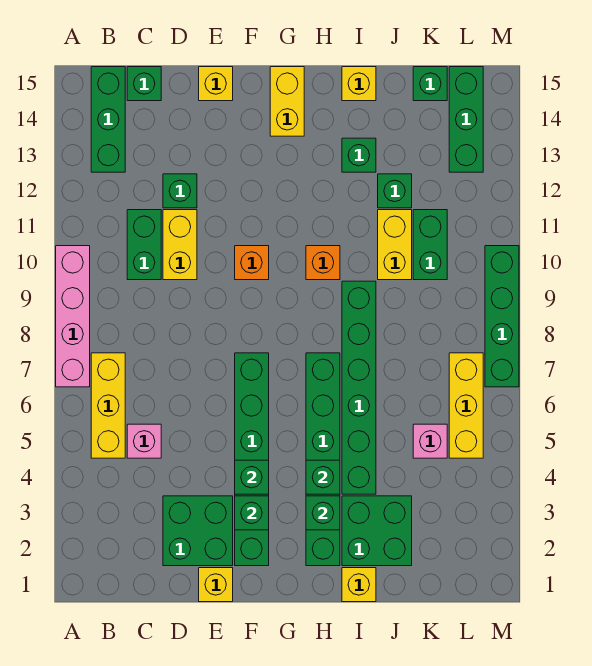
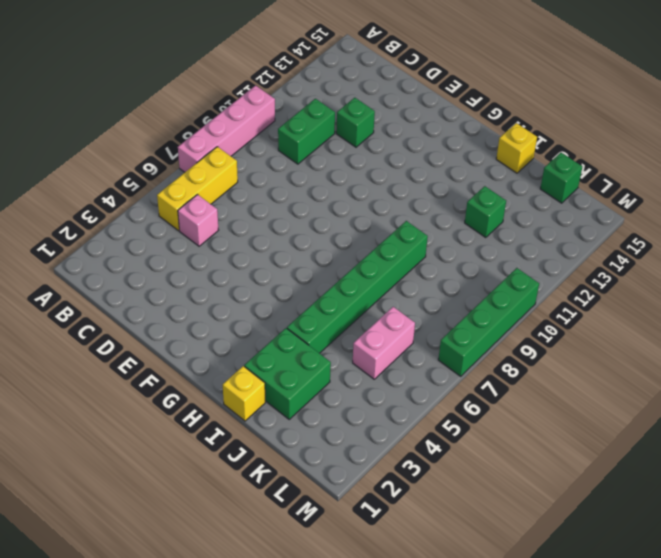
pink 1x2 brick [353,307,415,379] -> pink 1x1 brick [413,424,447,458]
none -> green 1x3 brick [91,67,125,172]
none -> green 1x1 brick [127,67,161,101]
none -> green 2x2 brick [163,496,233,566]
none -> yellow 1x2 brick [163,210,197,280]

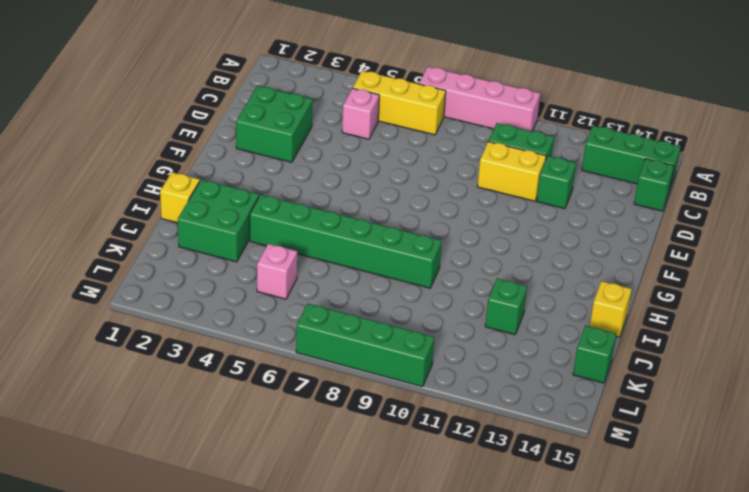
none -> yellow 1x1 brick [199,568,233,602]
none -> yellow 1x1 brick [199,67,233,101]
none -> green 1x6 brick [235,353,269,566]
none -> orange 1x1 brick [235,246,269,280]

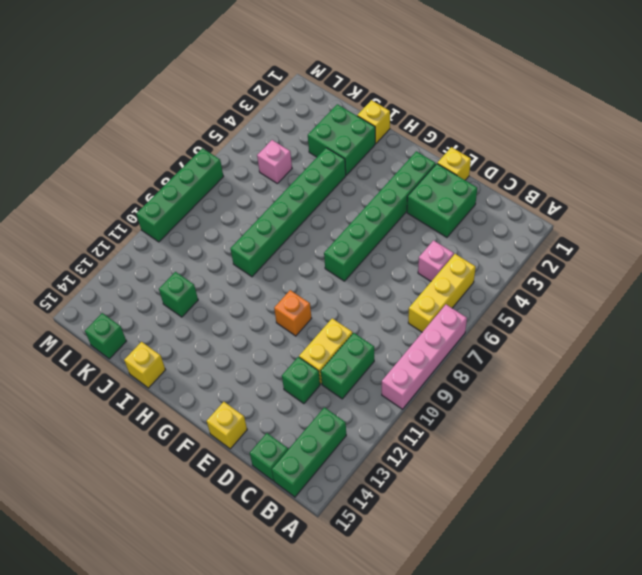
none -> yellow 1x2 brick [270,67,304,136]
none -> green 1x6 brick [306,353,340,566]
none -> orange 1x1 brick [306,246,340,280]
none -> green 1x1 brick [342,138,376,172]

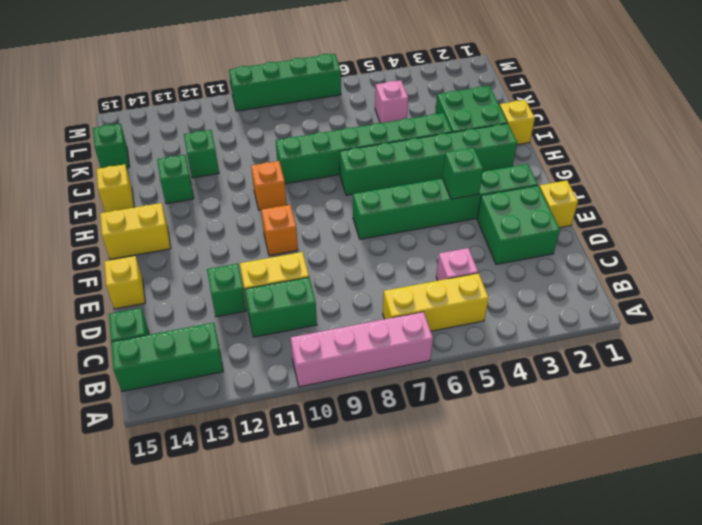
none -> yellow 1x2 brick [378,210,412,280]
none -> green 1x2 brick [413,210,447,280]
none -> yellow 1x3 brick [449,353,483,458]
none -> green 1x3 brick [449,67,483,172]

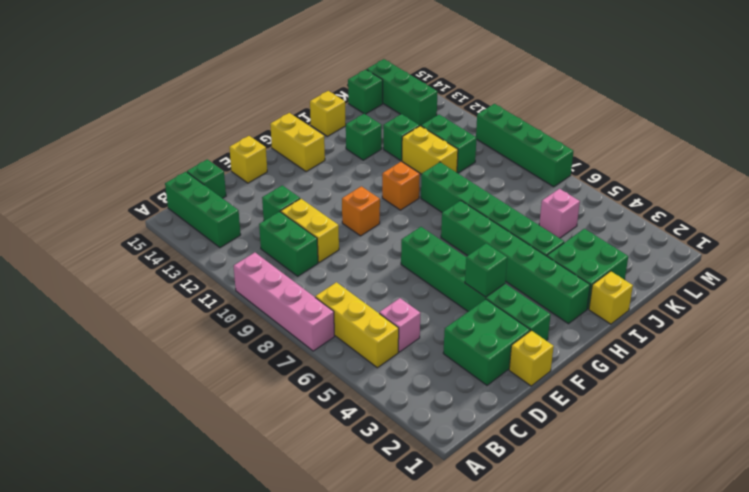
none -> yellow 1x3 brick [449,353,483,458]
none -> green 1x1 brick [235,496,269,530]
none -> green 1x1 brick [306,496,340,530]
none -> green 1x1 brick [306,460,340,494]

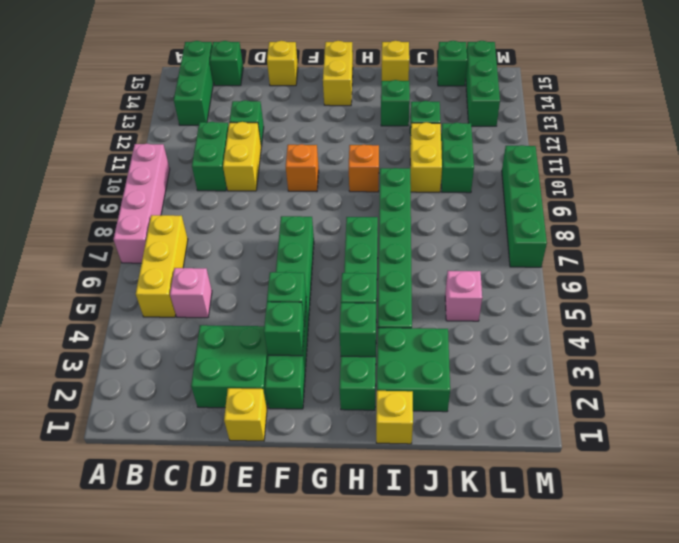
none -> yellow 1x3 brick [449,353,483,458]

